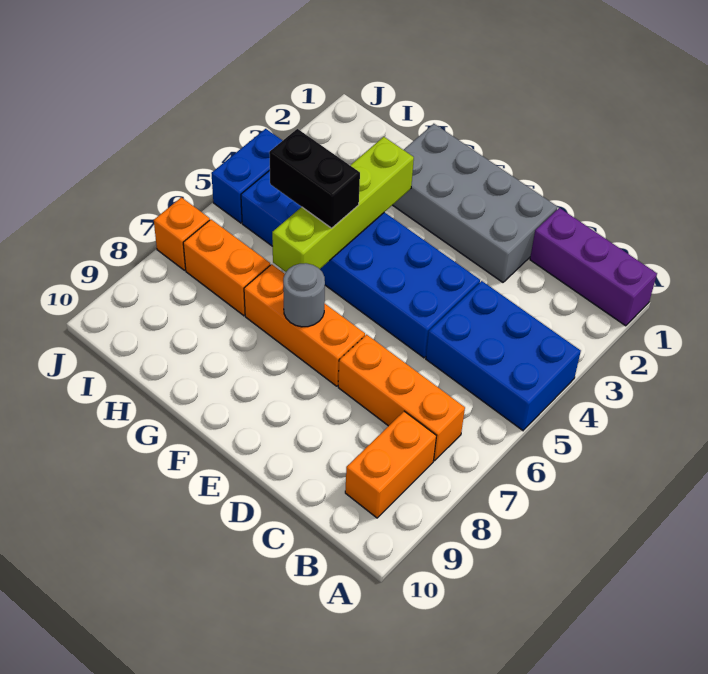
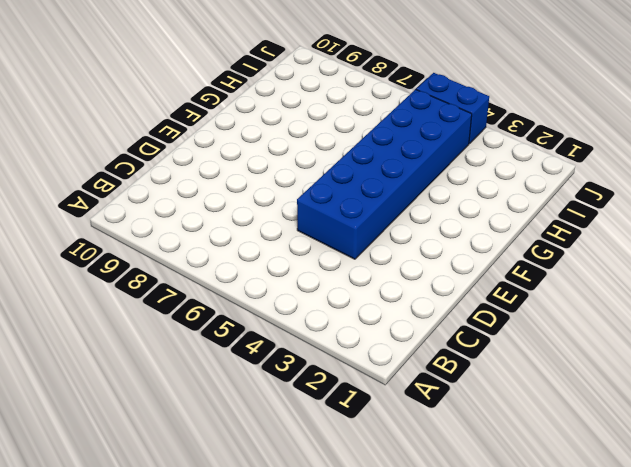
none -> purple 1x3 brick [530,208,657,326]
none -> blue 2x3 brick [426,281,581,430]
none -> orange 1x3 brick [338,335,465,461]

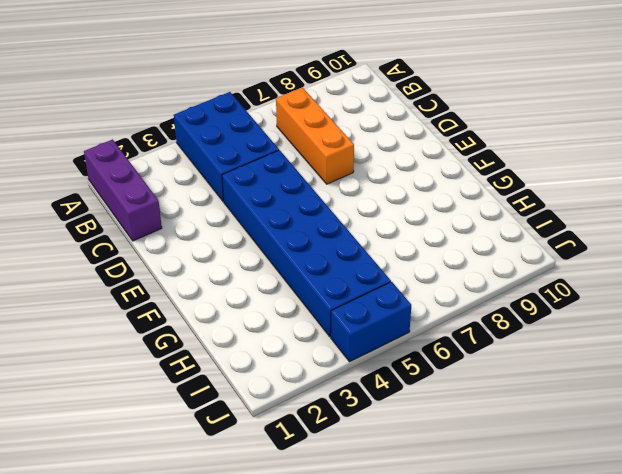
none -> orange 1x2 brick [345,411,436,518]
none -> grey 2x4 brick [393,124,557,282]
none -> orange 1x3 brick [244,264,365,386]

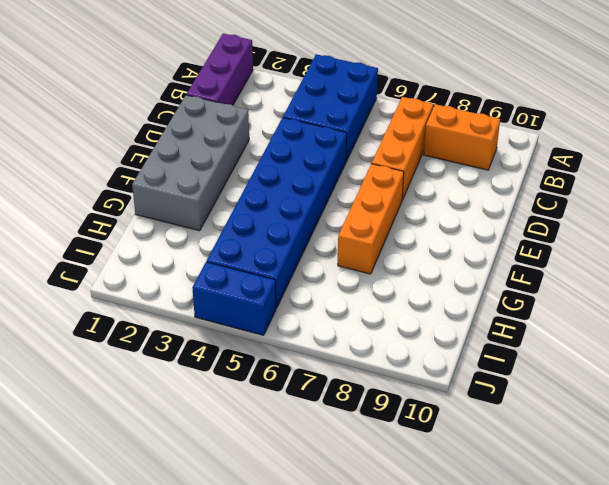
none -> orange 1x2 brick [183,220,270,316]
none -> orange 1x1 brick [154,197,210,270]
none -> grey 1x1 round brick [283,263,325,327]

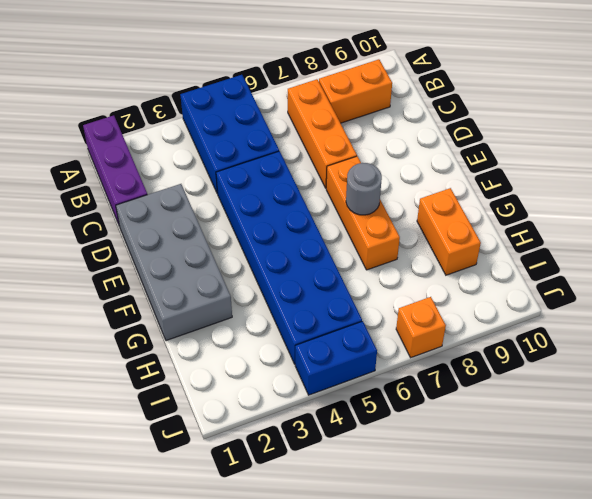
orange 1x2 brick [417,188,481,275] -> orange 1x2 brick moved to [183,220,270,316]
none -> lime 1x4 brick [272,137,414,272]
none -> black 1x2 brick [269,129,360,228]

